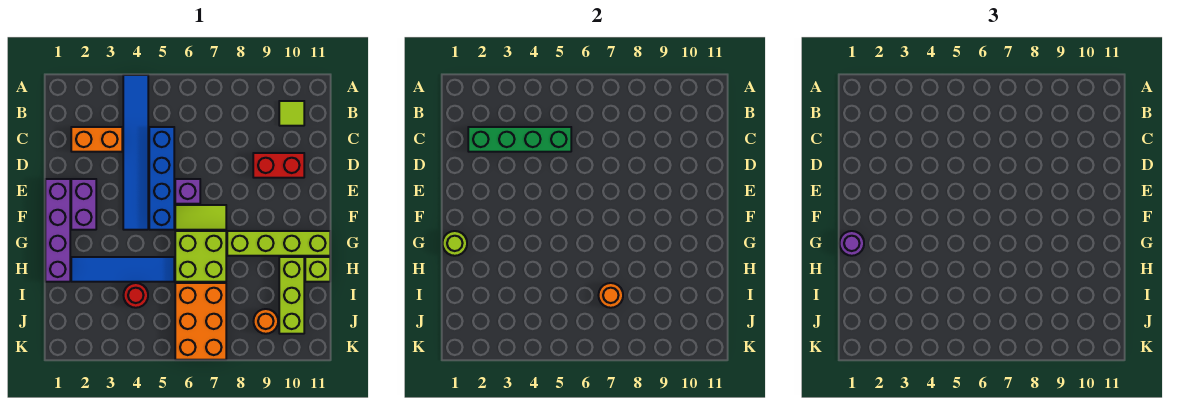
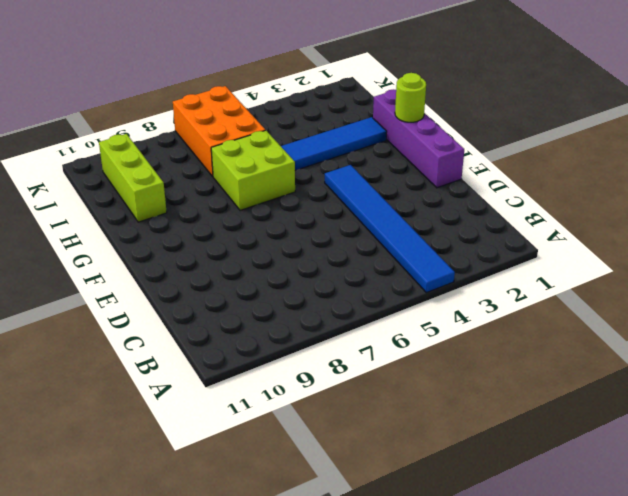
none -> lime 1x1 tile [279,101,304,126]
none -> orange 1x2 brick [71,127,122,152]
none -> blue 1x4 brick [149,127,174,230]

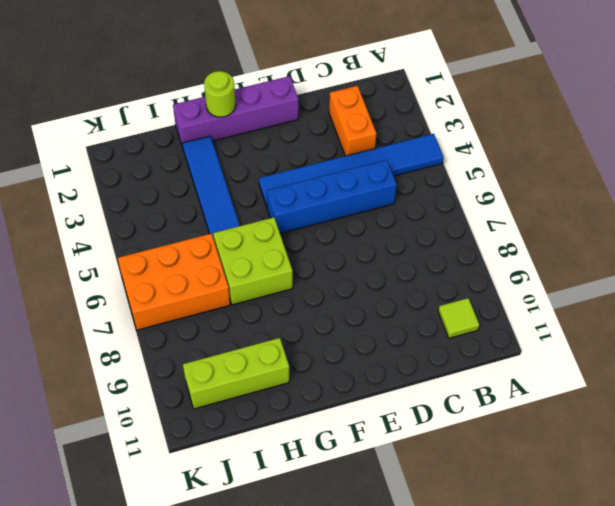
none -> red 1x2 brick [253,153,304,178]
none -> purple 1x2 brick [71,179,96,230]
none -> purple 1x1 brick [175,179,200,204]

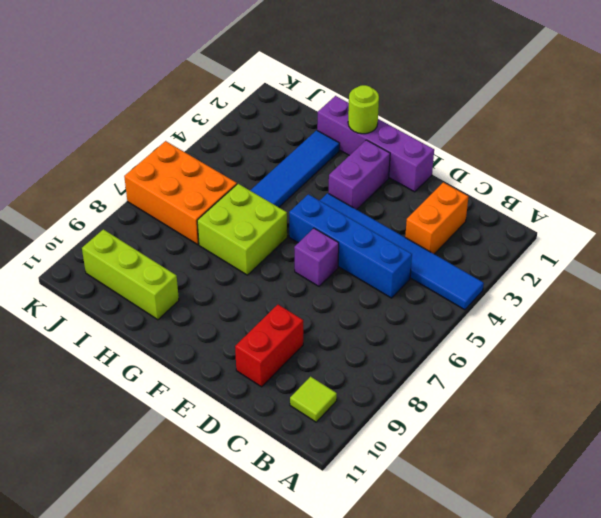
purple 1x2 brick [329,140,390,210] -> purple 1x2 brick turned to [71,179,96,230]
none -> lime 1x2 tile [175,205,226,230]
none -> lime 1x4 brick [227,231,330,256]
none -> lime 1x1 brick [305,257,330,282]

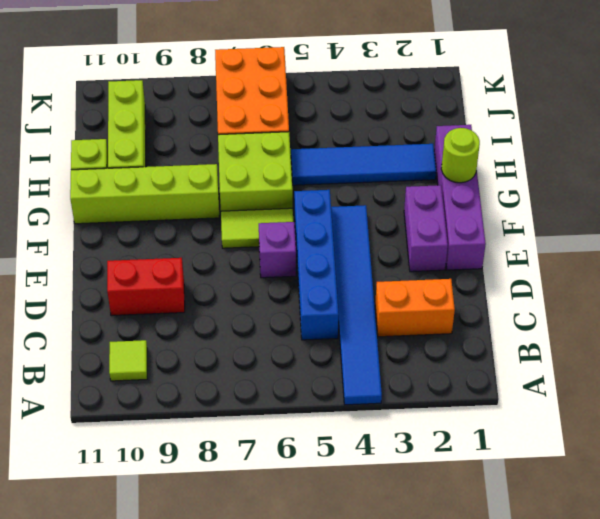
none -> red 1x1 round brick [123,283,148,308]
none -> orange 1x1 round brick [253,309,278,334]
none -> green 1x4 brick [468,127,571,152]

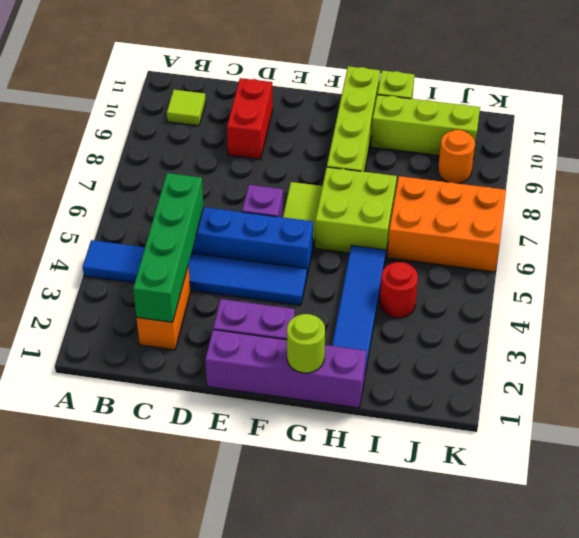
none -> orange 1x1 round brick [598,283,623,308]
none -> purple 1x1 round brick [839,231,864,256]

